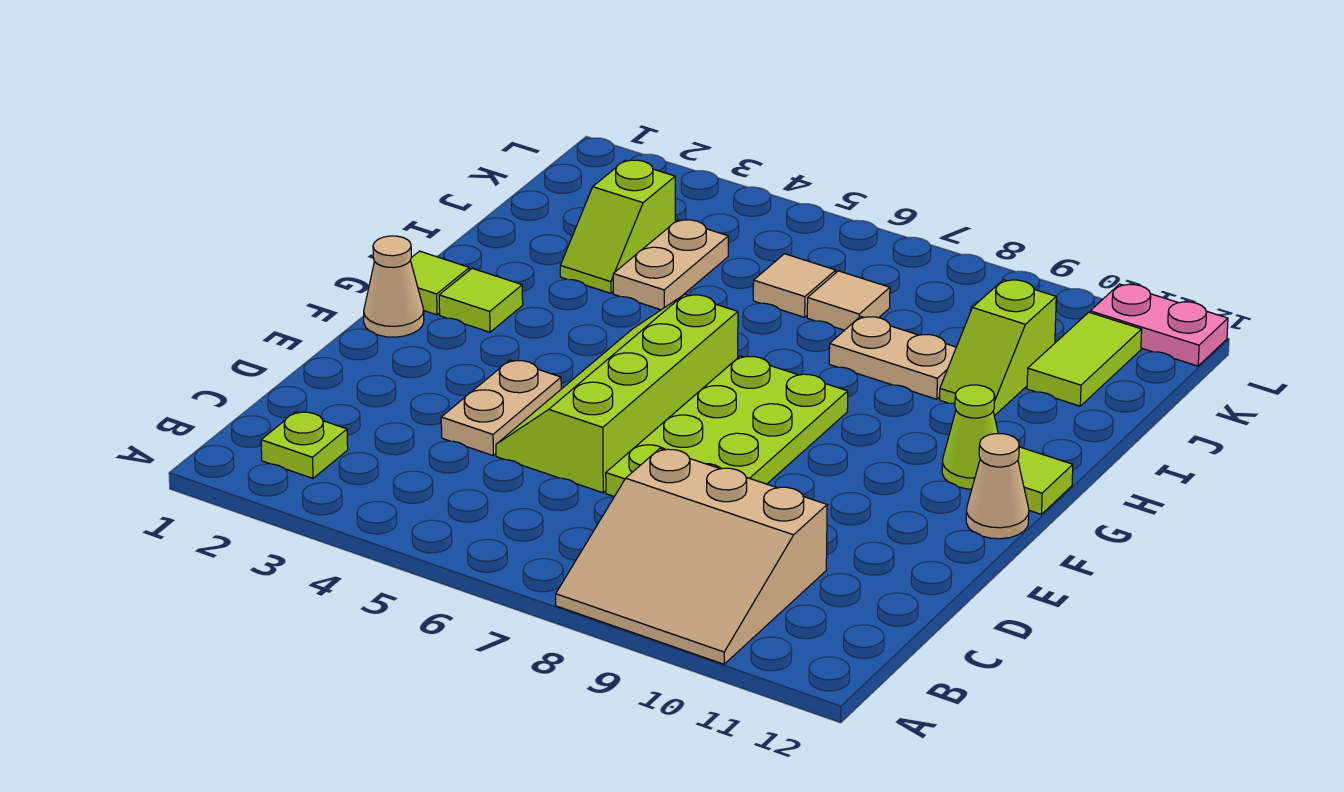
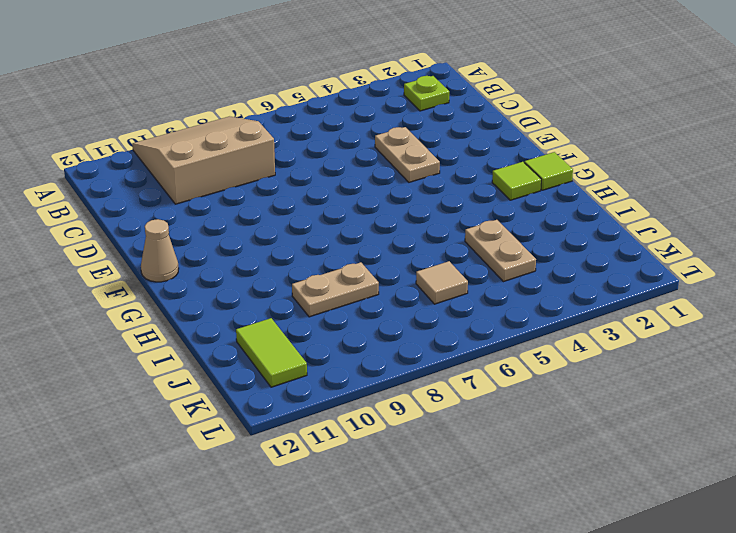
none -> lime 2x4 slope [496,294,738,493]
none -> lime 2x4 plate [606,356,848,497]
none -> tan 1x1 cone [364,236,424,337]

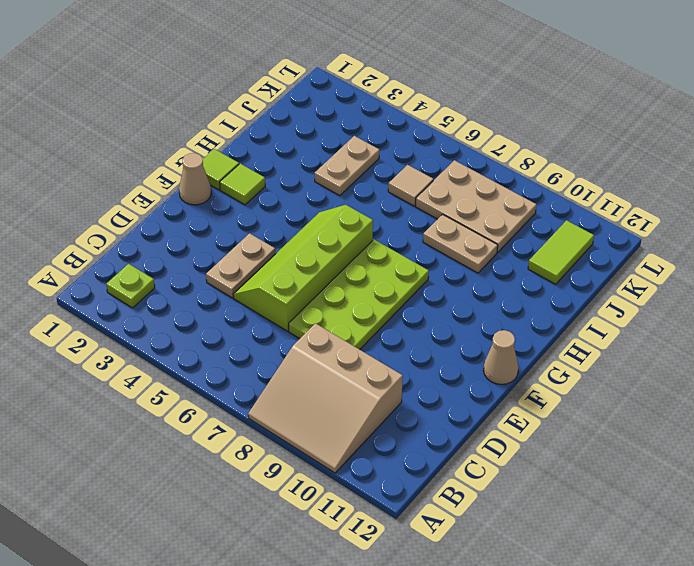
tan 2x3 plate [416,160,536,252] -> tan 1x1 tile [807,271,890,330]
none -> lime 1x1 cone [942,385,998,489]
none -> lime 1x1 tile [1018,447,1073,514]
none -> lime 1x2 slope [560,160,675,293]

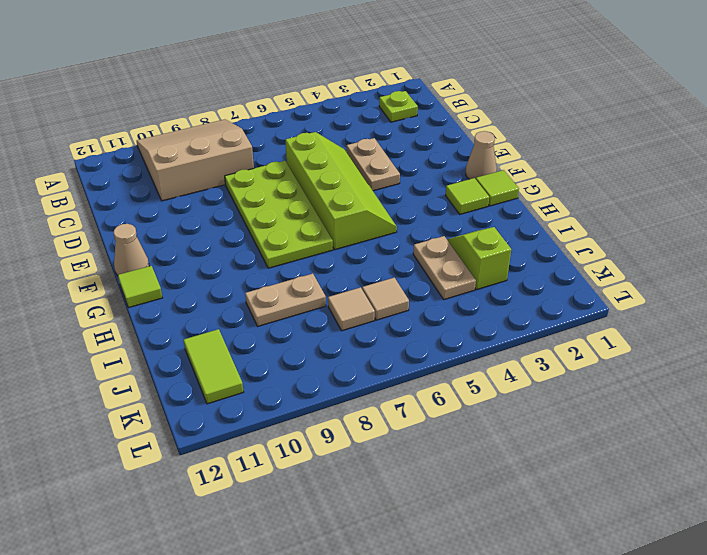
none -> lime 1x1 cone [942,385,998,489]
none -> lime 1x2 slope [940,280,1056,416]
none -> pink 1x2 plate [1090,284,1228,366]

